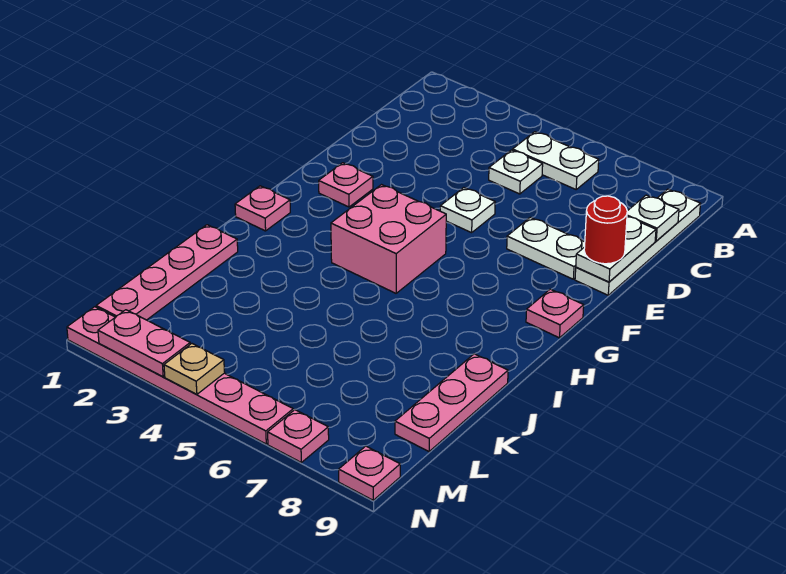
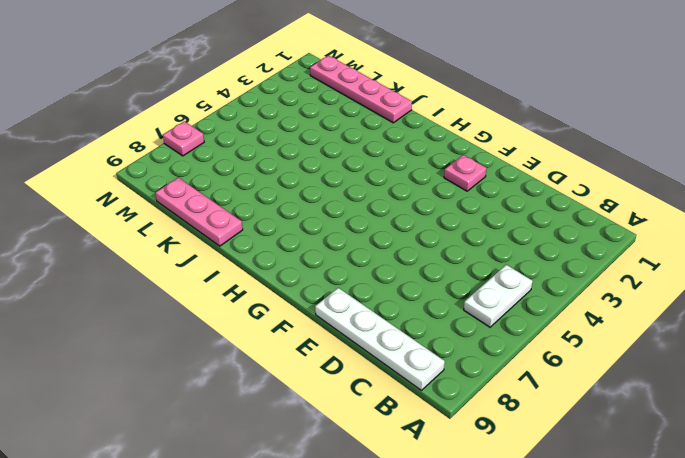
none -> white 1x1 plate [489,150,543,194]
none -> white 1x1 plate [440,188,495,233]
none -> white 1x2 plate [507,217,585,279]

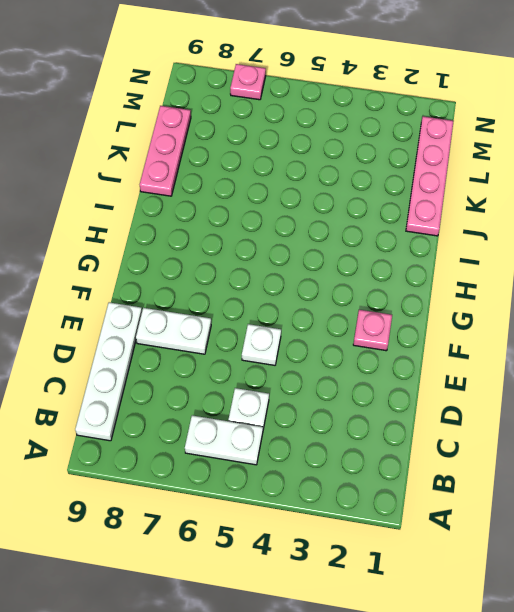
none -> pink 2x2 brick [331,185,446,293]
none -> pink 1x1 plate [526,289,584,338]
none -> pink 1x1 plate [235,186,290,231]

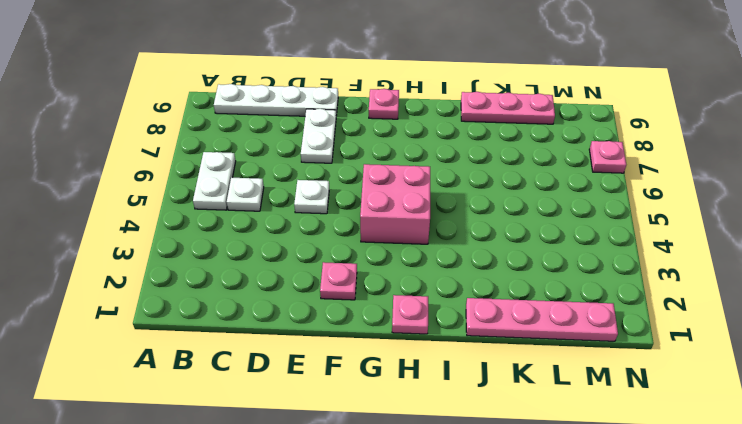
none -> pink 1x6 plate [67,307,293,444]
none -> pink 1x1 plate [339,446,400,500]
none -> white 1x1 plate [627,195,679,241]

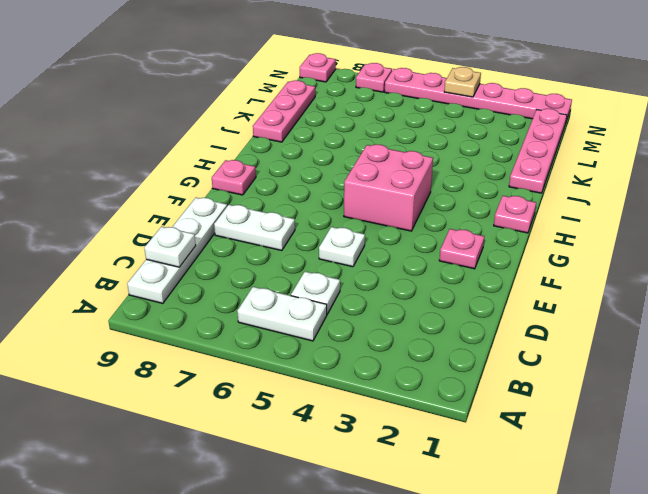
none -> white 1x2 plate [576,217,656,282]
none -> pink 1x2 plate [98,310,190,377]
none -> red 1x1 round brick [584,196,627,264]

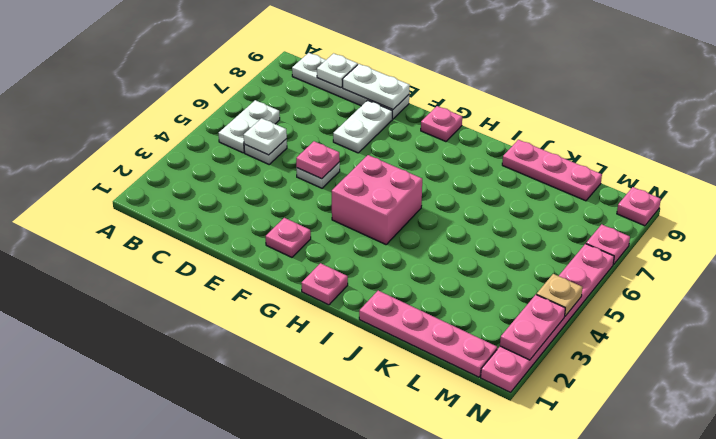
white 1x1 plate [244,118,287,155] -> none
pink 1x1 plate [296,141,339,179] -> none
none -> red 1x1 round brick [584,196,627,264]

